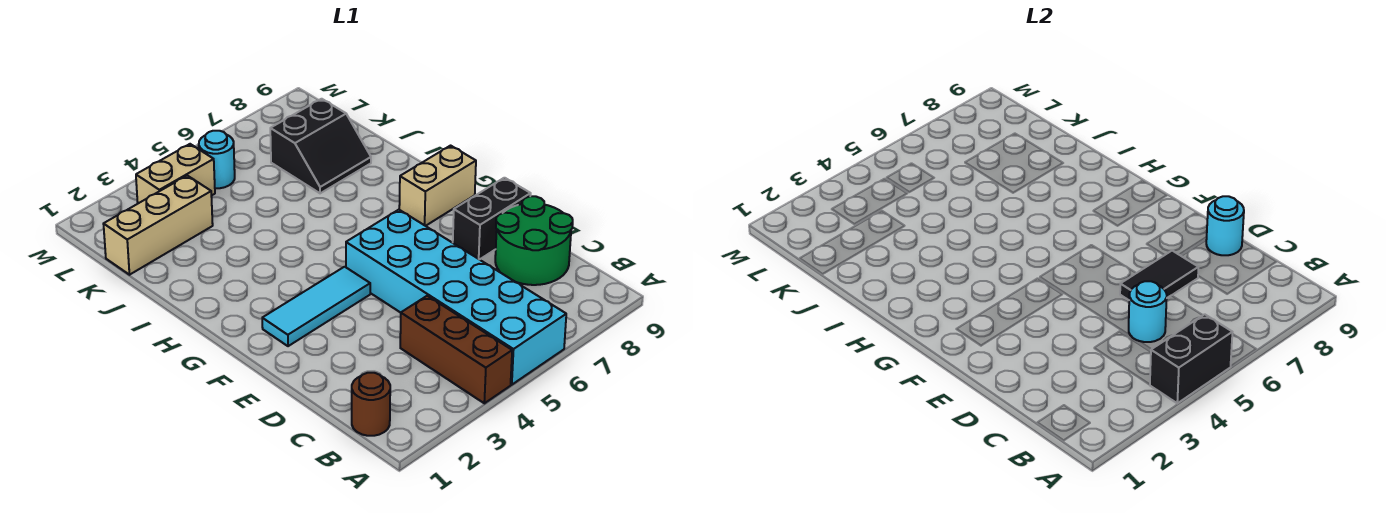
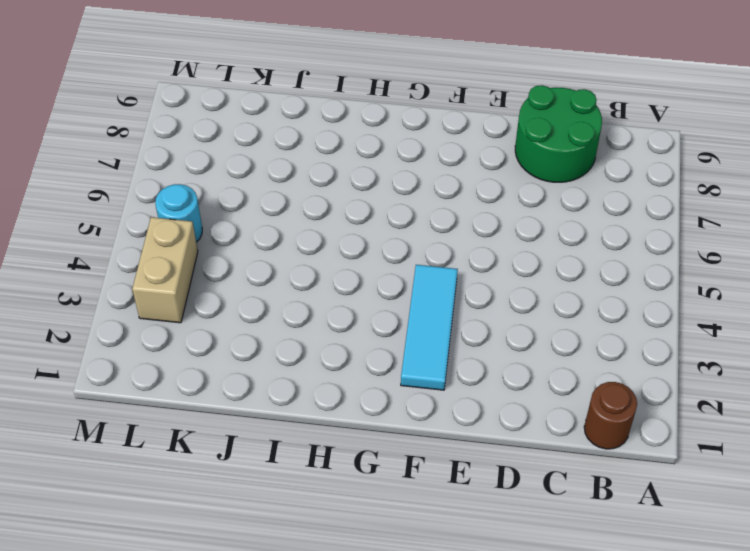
none -> brown 1x3 brick [400,296,512,403]
none -> cyan 2x6 brick [346,210,566,385]
none -> black 1x2 brick [453,178,531,260]

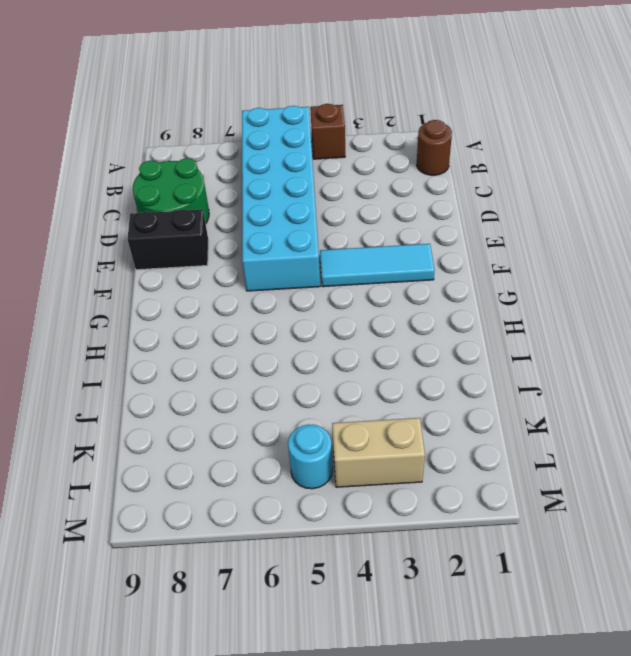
brown 1x1 brick [310,104,345,159] -> brown 1x3 brick [400,296,512,403]
none -> tan 1x2 brick [399,146,476,226]
none -> black 2x2 slope [270,99,371,193]
none -> tan 1x3 brick [104,176,213,275]

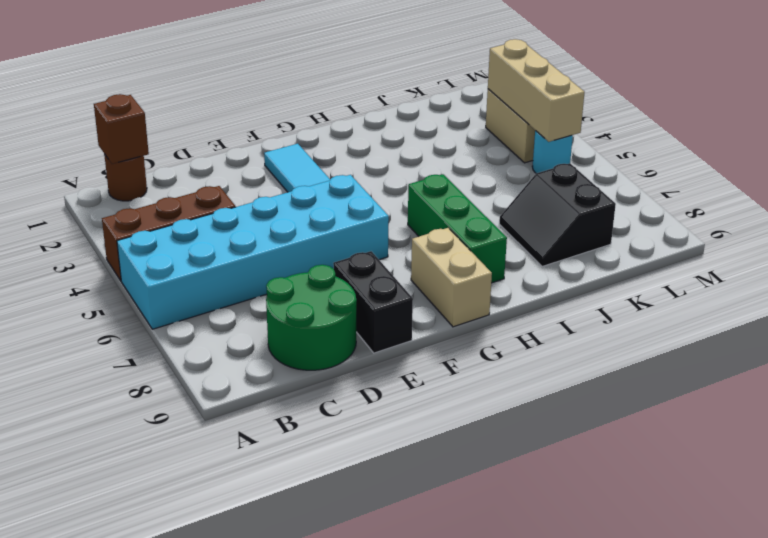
brown 1x1 brick [94,94,149,164] -> none
green 1x3 brick [408,174,507,283] -> none
tan 1x3 brick [488,39,585,142] -> tan 1x3 brick moved to [104,176,213,275]
none -> black 1x2 brick [1150,314,1232,403]
none -> cyan 1x1 round brick [1129,281,1167,342]
none -> black 1x2 tile [1120,251,1198,300]

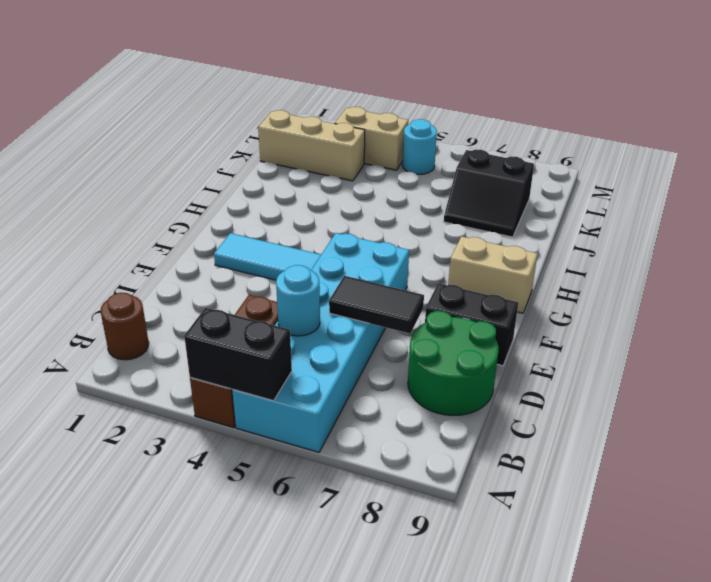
none -> cyan 1x1 round brick [1206,196,1244,255]

